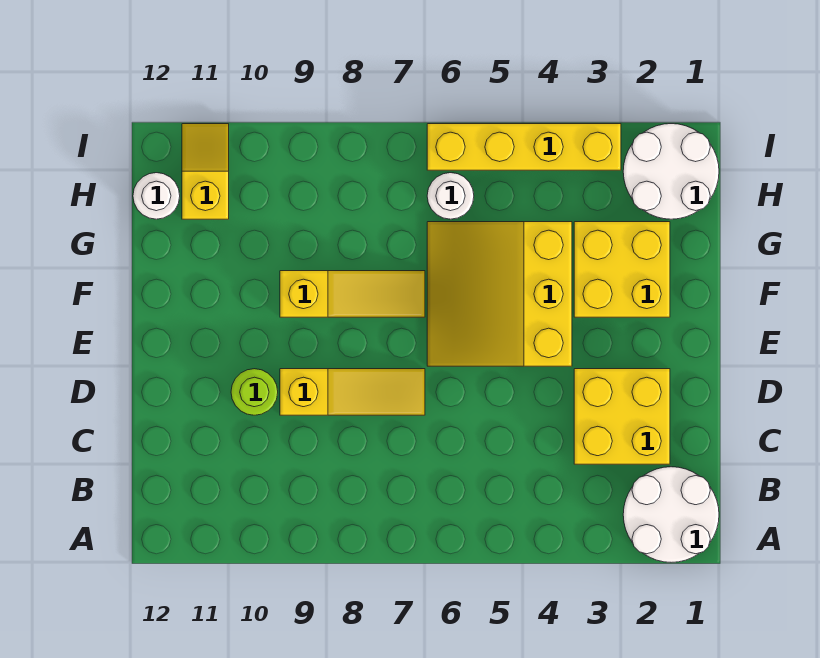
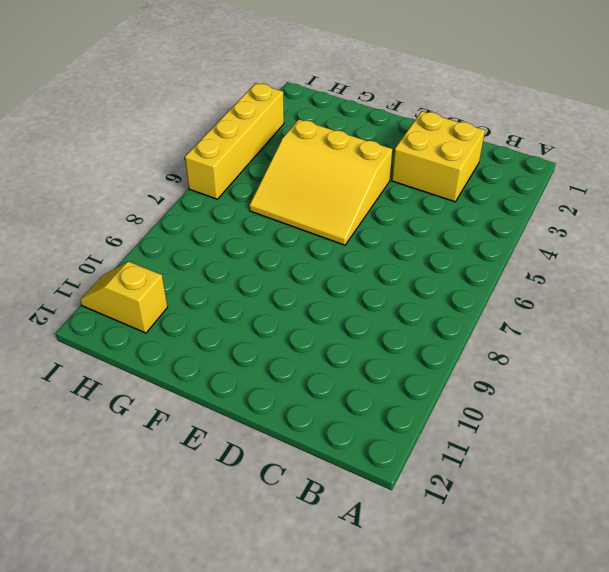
none -> white 2x2 round brick [623,467,719,562]
none -> yellow 1x3 slope [280,369,425,415]
none -> lime 1x1 round brick [231,369,278,415]

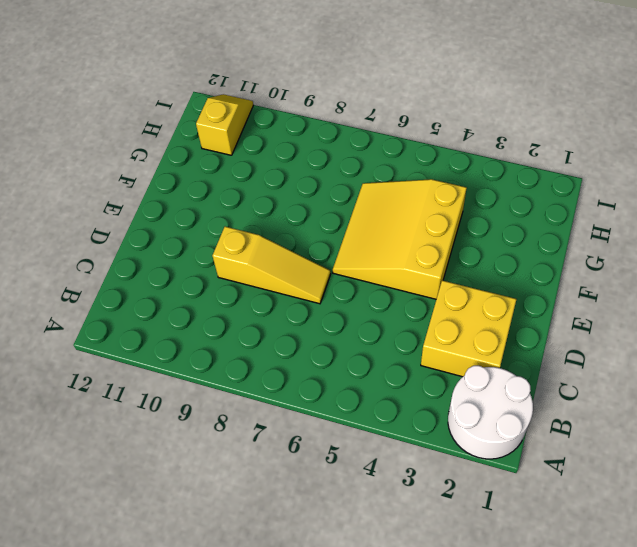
none -> lime 1x1 round brick [231,369,278,415]
none -> yellow 2x2 brick [574,222,670,317]
none -> yellow 1x3 slope [280,271,425,317]

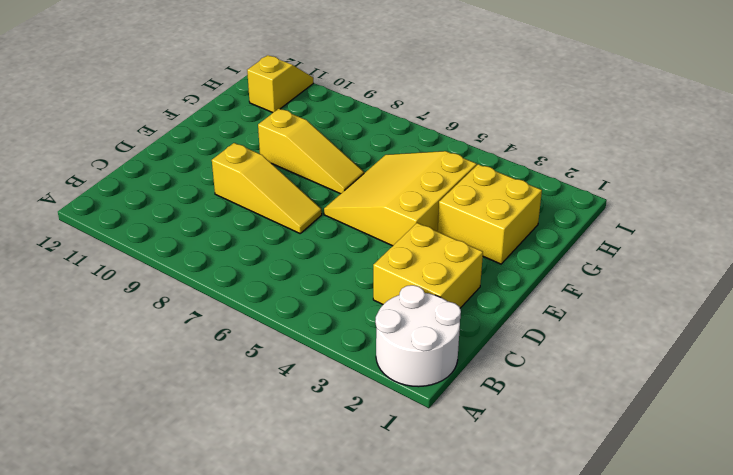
none -> lime 1x1 round brick [231,369,278,415]
none -> white 2x2 round brick [623,124,719,219]
none -> white 1x1 round brick [427,173,474,219]

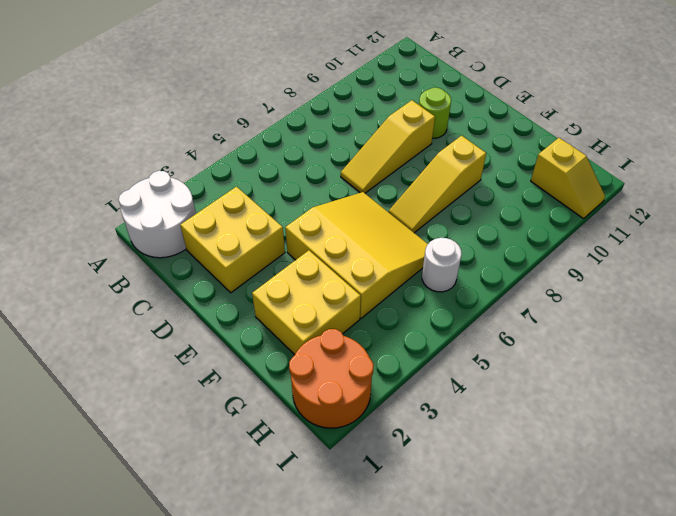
orange 2x2 round brick [289,329,373,428] -> white 2x2 round brick [623,124,719,219]
none -> white 1x1 round brick [133,173,180,219]
none -> yellow 1x4 brick [427,124,621,170]

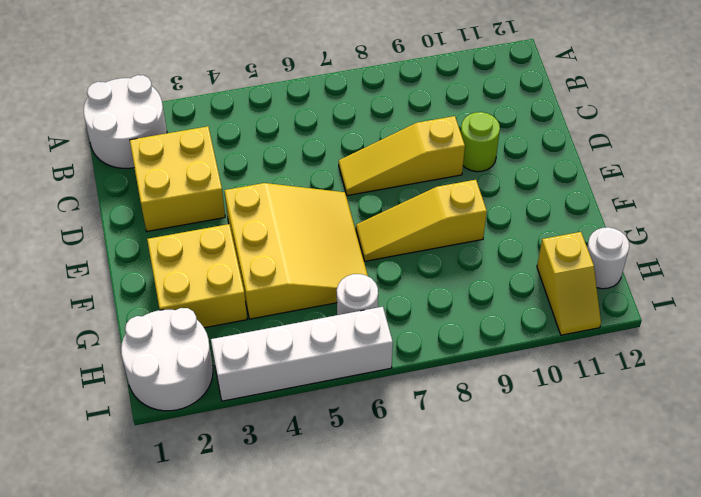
white 1x4 brick [211,307,393,401] -> yellow 1x4 brick [427,124,621,170]

